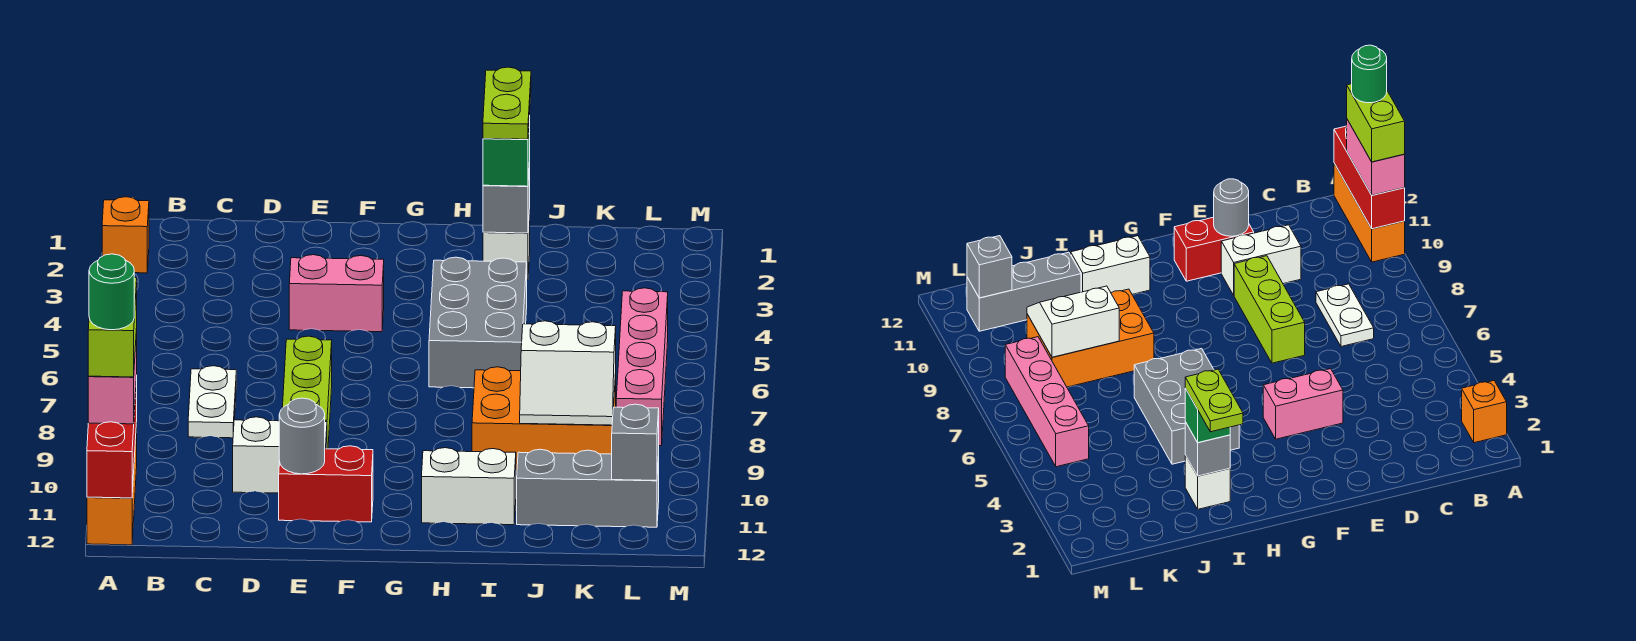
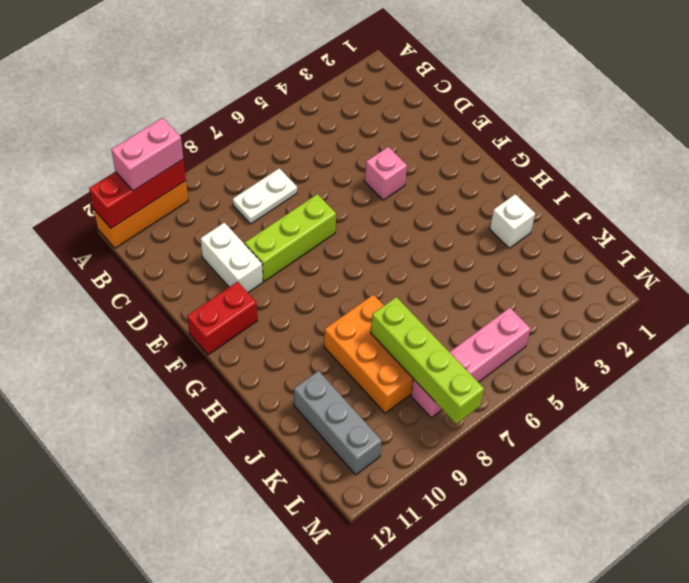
pink 1x1 brick [365,147,407,200] -> pink 1x2 brick [289,255,384,332]
red 1x2 brick [187,282,257,355] -> red 1x2 brick turned to [279,446,373,522]
lime 1x4 brick [371,297,484,424] -> white 2x2 slope [520,321,616,425]
none -> orange 1x1 brick [102,197,149,273]
none -> grey 2x3 brick [429,257,527,388]
none -> white 1x2 brick [422,448,516,525]

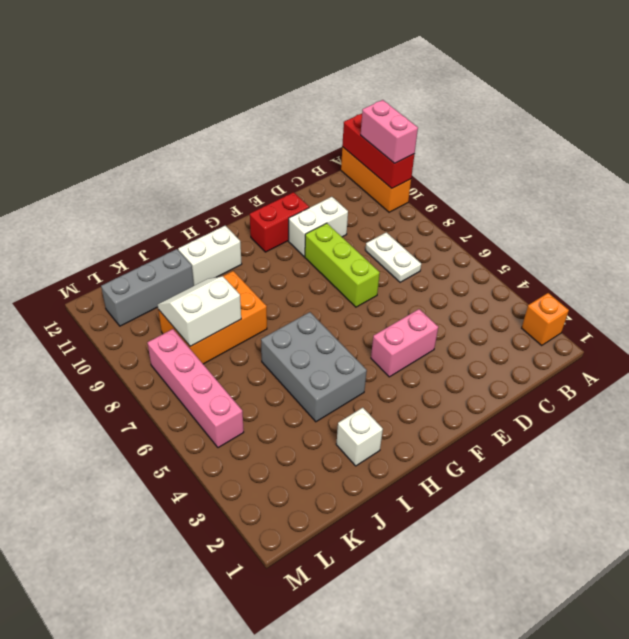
none -> grey 1x1 round brick [279,398,325,474]
none -> grey 1x1 brick [483,163,530,233]
none -> grey 1x1 brick [612,404,659,480]

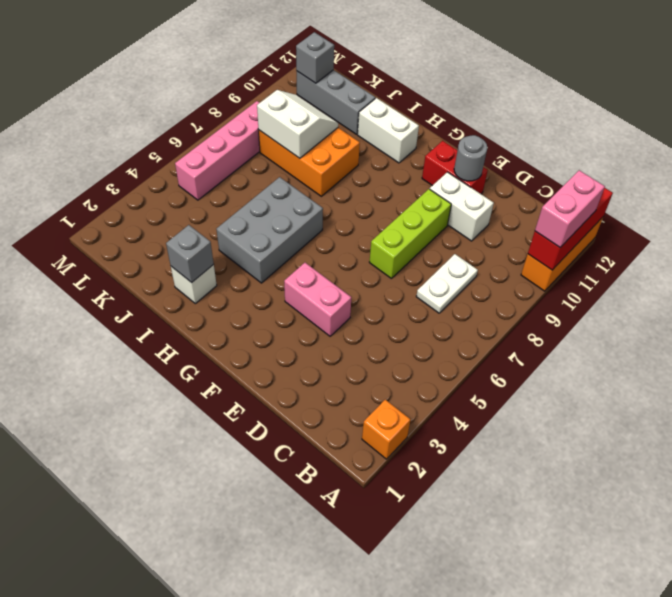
none -> green 1x1 brick [483,116,530,186]
none -> lime 1x2 brick [88,278,137,377]
none -> lime 1x2 plate [483,67,531,139]

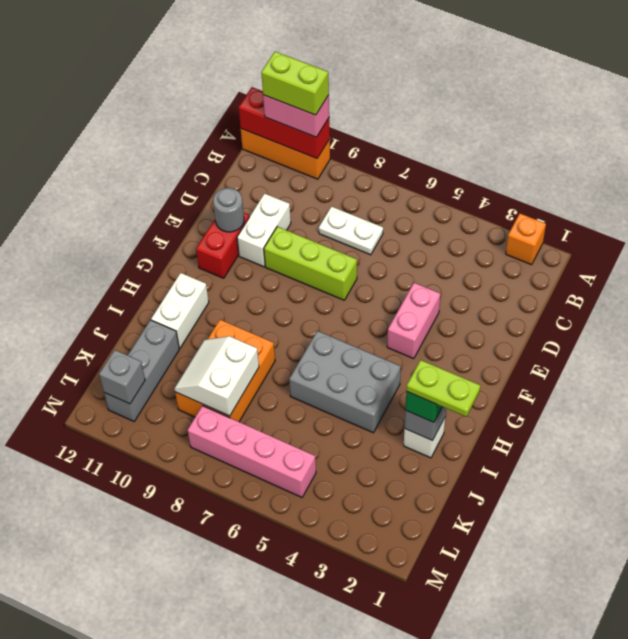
none -> green 1x1 round brick [89,254,134,330]

